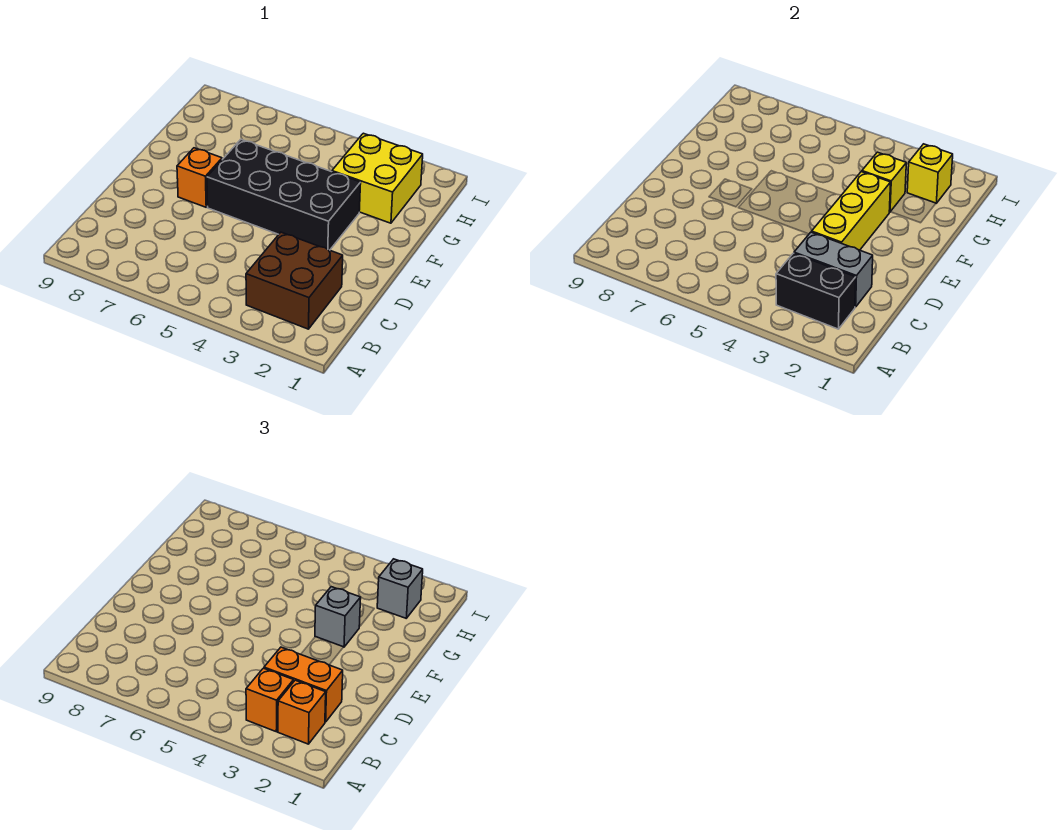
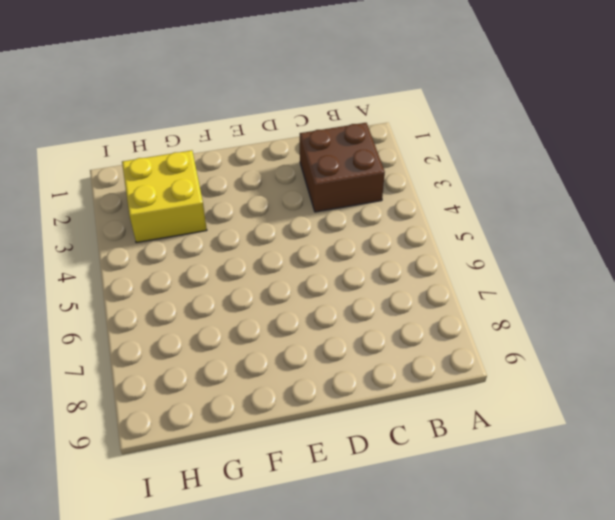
none -> black 2x4 brick [207,140,361,250]
none -> orange 1x1 brick [177,148,222,207]
none -> black 1x2 brick [776,253,856,329]

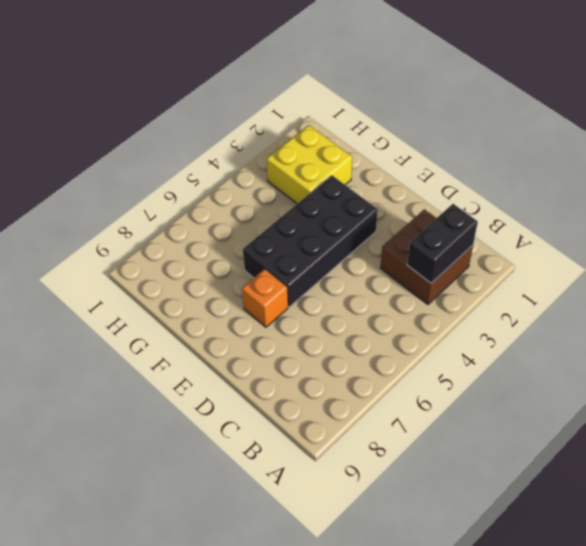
none -> grey 1x2 brick [794,232,873,307]
none -> yellow 1x3 brick [812,172,891,250]
none -> yellow 1x1 brick [862,152,906,212]

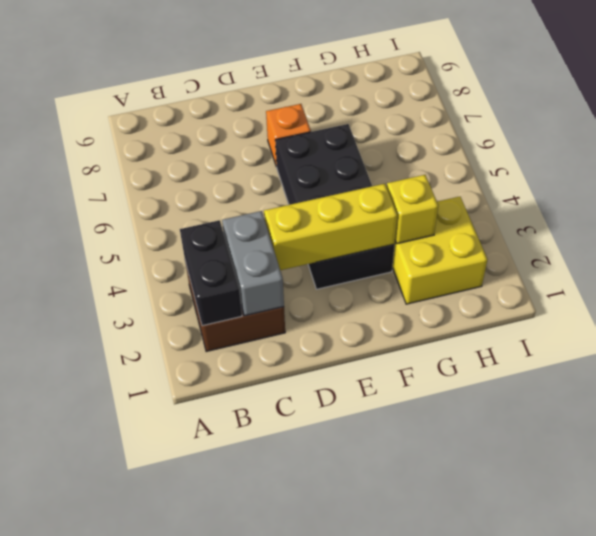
none -> yellow 1x1 brick [907,144,953,203]
none -> orange 1x1 brick [278,680,326,744]
none -> orange 1x1 brick [246,668,293,732]

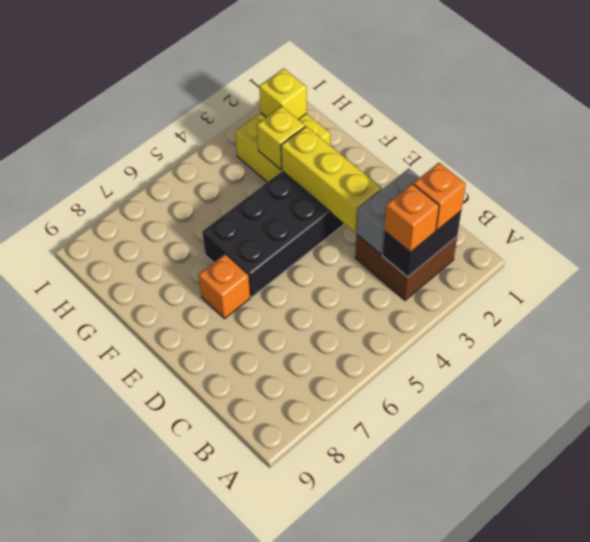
none -> orange 1x2 brick [264,647,343,722]
none -> grey 1x1 brick [315,587,361,647]
none -> grey 1x1 brick [377,559,423,618]

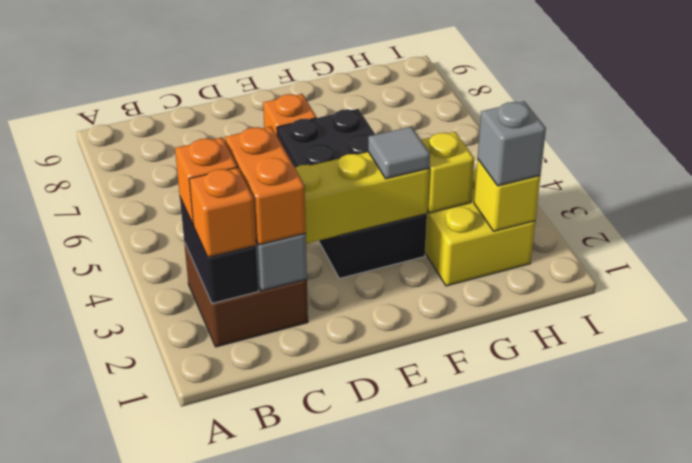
grey 1x1 tile [368,127,430,179] -> grey 1x1 brick [315,587,361,647]

